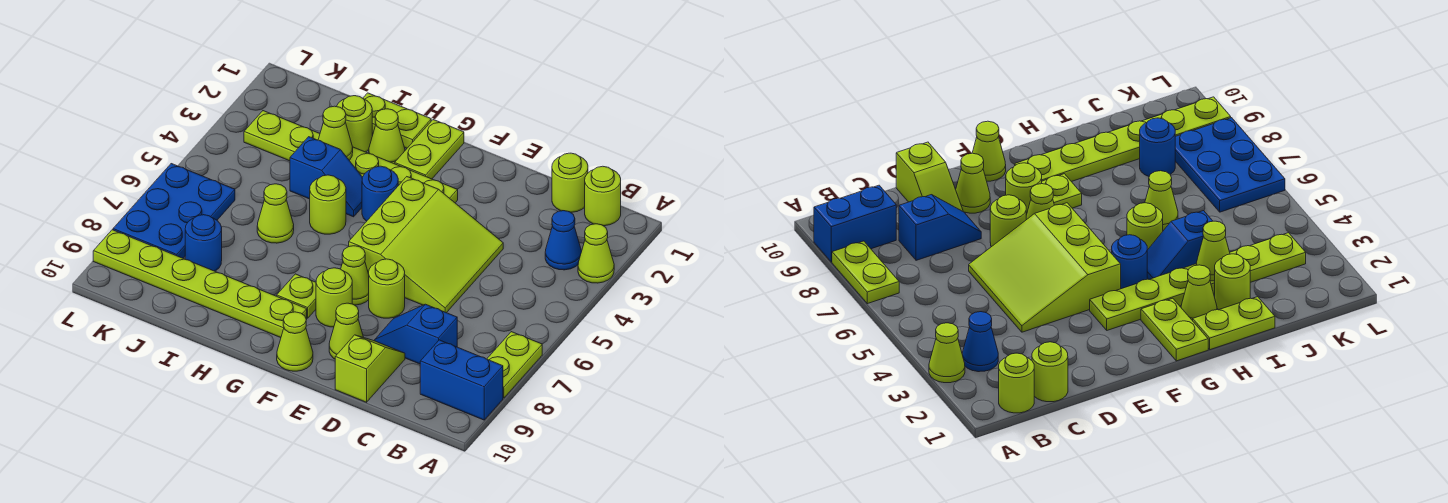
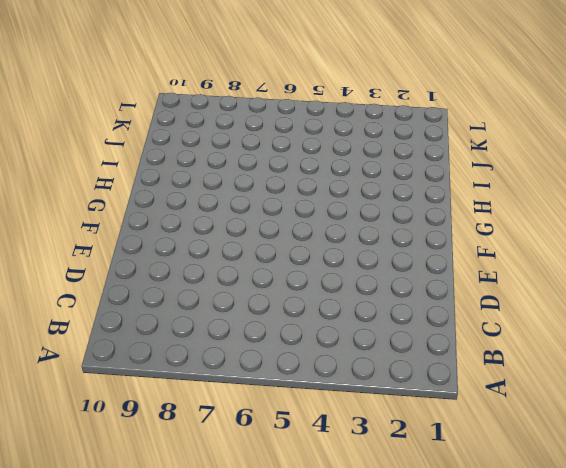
none -> lime 1x1 cone [578,224,614,283]
none -> lime 1x2 plate [487,332,542,398]
none -> blue 1x2 brick [420,340,503,420]

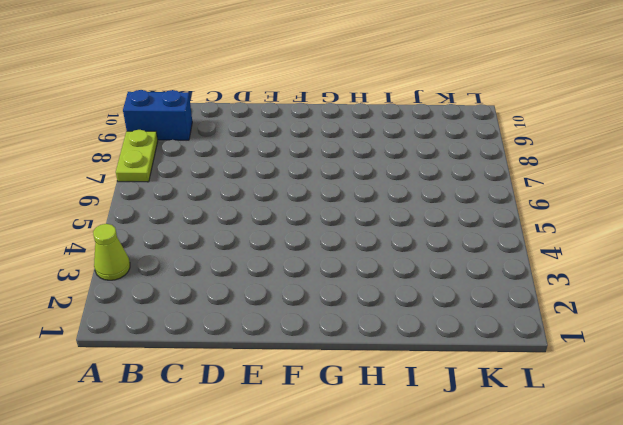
none -> lime 1x1 round brick [585,166,621,226]
none -> blue 1x1 cone [545,211,581,270]
none -> lime 1x1 round brick [552,153,588,212]

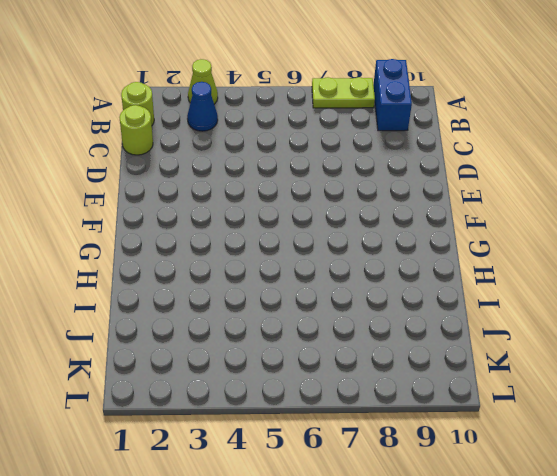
none -> blue 1x2 slope [375,304,457,364]
none -> lime 3x3 slope [349,177,503,313]
none -> lime 1x2 slope [335,335,405,402]

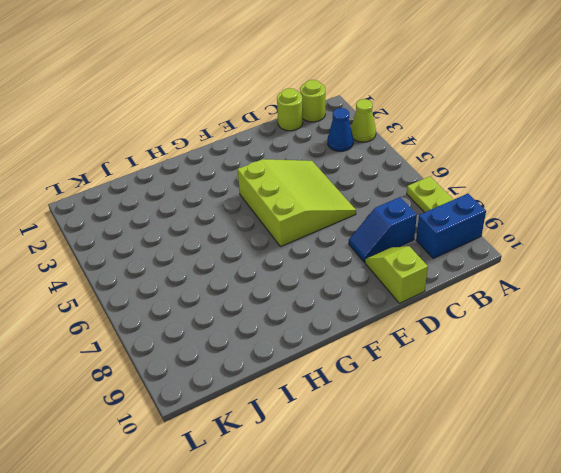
none -> lime 1x1 round brick [369,259,405,318]
none -> lime 1x1 cone [329,303,363,359]
none -> lime 1x6 plate [244,111,458,203]

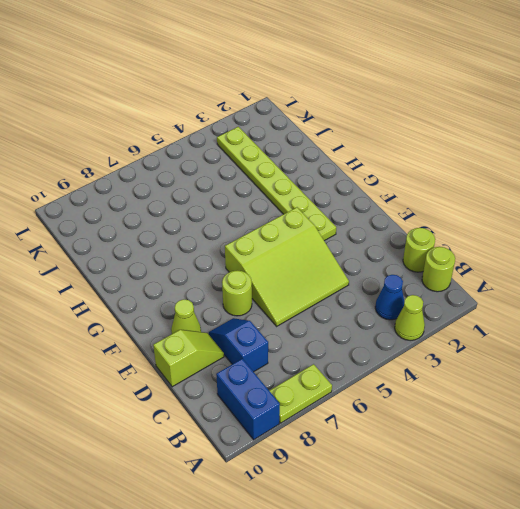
none -> lime 1x1 cone [341,246,369,305]
none -> lime 1x1 round brick [316,268,352,327]
none -> lime 1x1 cone [277,312,313,371]

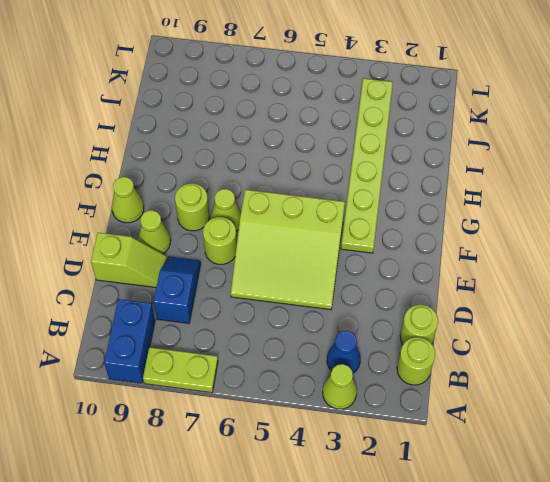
none -> lime 1x2 plate [395,120,464,179]
none -> blue 1x1 round brick [362,166,398,221]
none -> lime 1x1 plate [277,274,316,318]

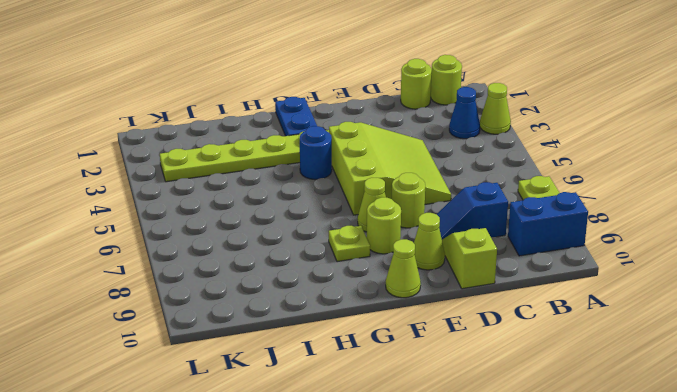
blue 1x2 plate [275,97,317,136] -> lime 1x2 plate [395,120,464,179]
none -> lime 1x6 plate [93,230,307,338]
none -> lime 1x2 plate [363,93,431,148]
none -> lime 1x1 cone [369,109,405,164]

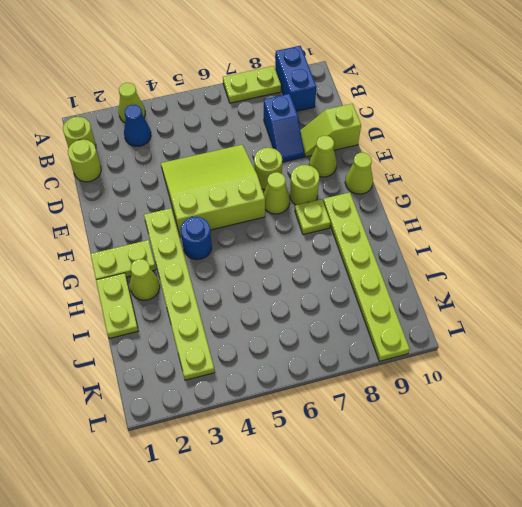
none -> blue 1x2 slope [290,137,362,217]
none -> lime 1x1 round brick [310,175,346,234]
none -> lime 1x1 round brick [336,96,372,152]

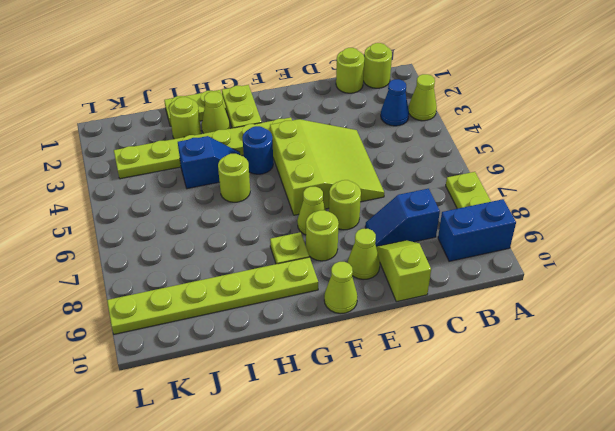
none -> lime 1x1 cone [257,184,294,243]
none -> blue 1x1 round brick [185,215,222,271]
none -> blue 2x3 plate [113,164,235,258]

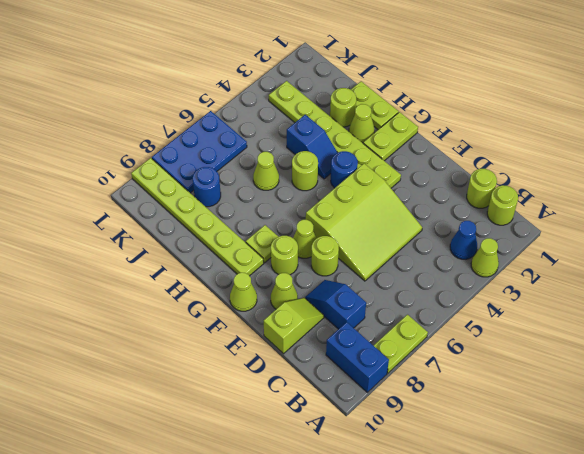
none -> lime 1x1 cone [318,106,353,160]

